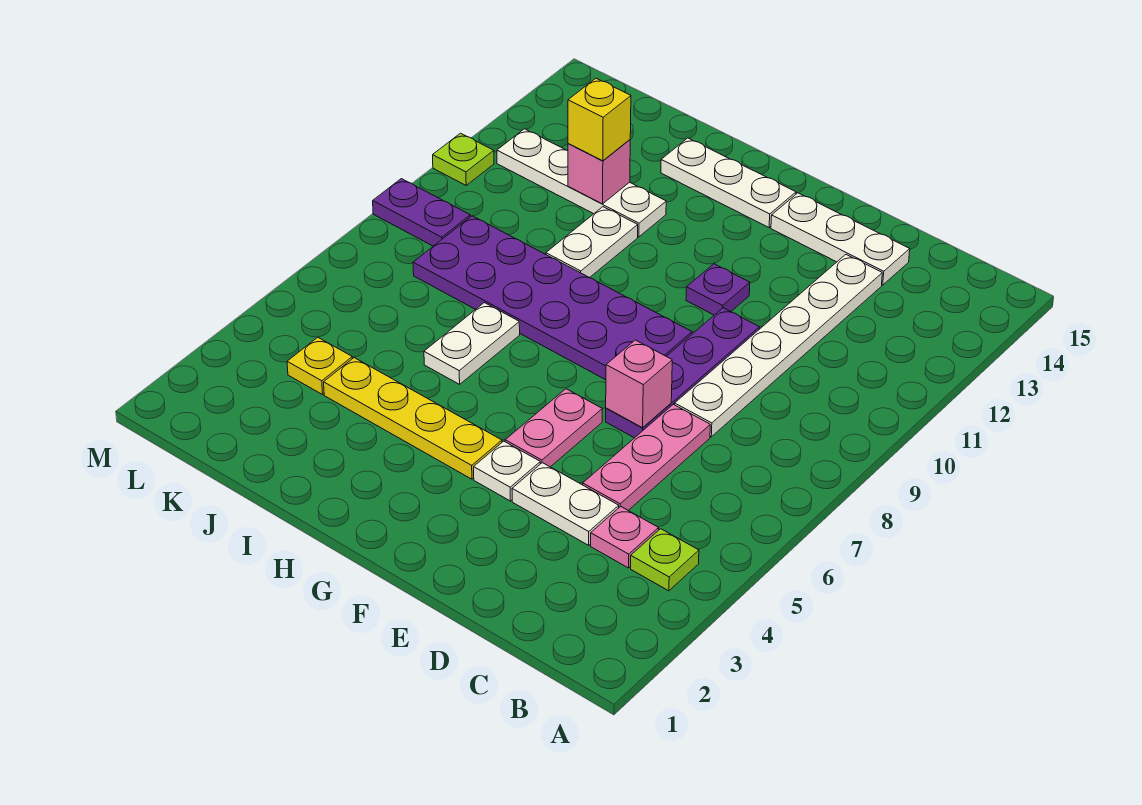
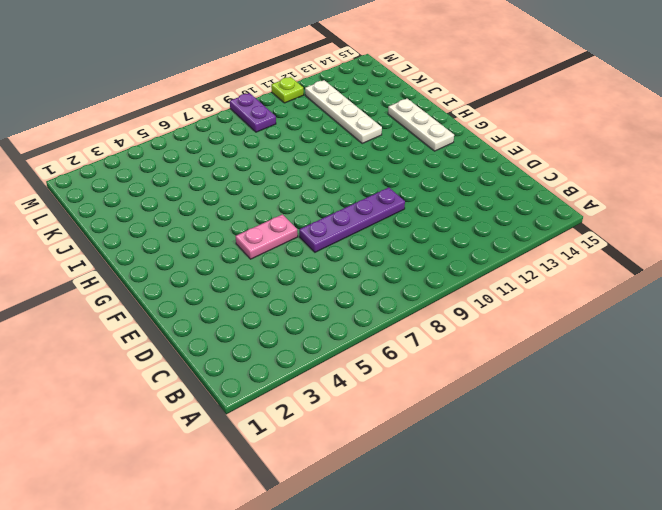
none -> lime 1x1 plate [631,529,699,591]
none -> pink 1x1 plate [591,506,659,568]
none -> white 1x2 plate [512,463,619,545]

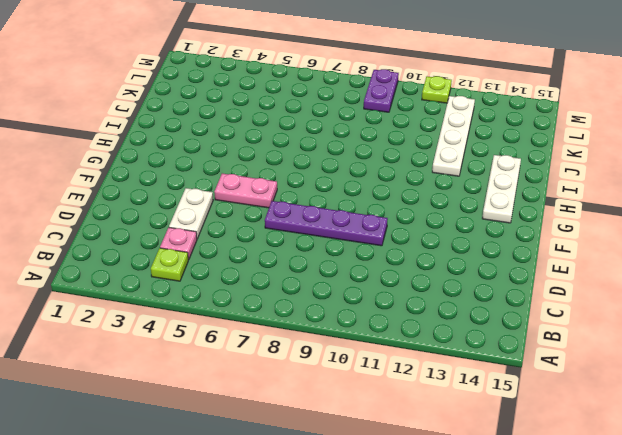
none -> pink 1x3 plate [583,404,710,510]
none -> white 1x6 plate [675,255,882,437]
none -> white 1x3 plate [771,193,910,285]

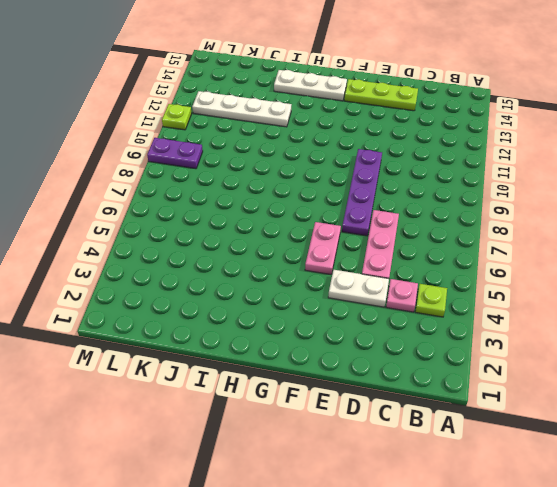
lime 1x3 plate [344,79,418,111] -> white 1x3 plate [771,193,910,285]
none -> white 1x6 plate [675,255,882,437]
none -> white 1x1 plate [474,441,540,501]
none -> purple 2x6 plate [413,216,692,380]

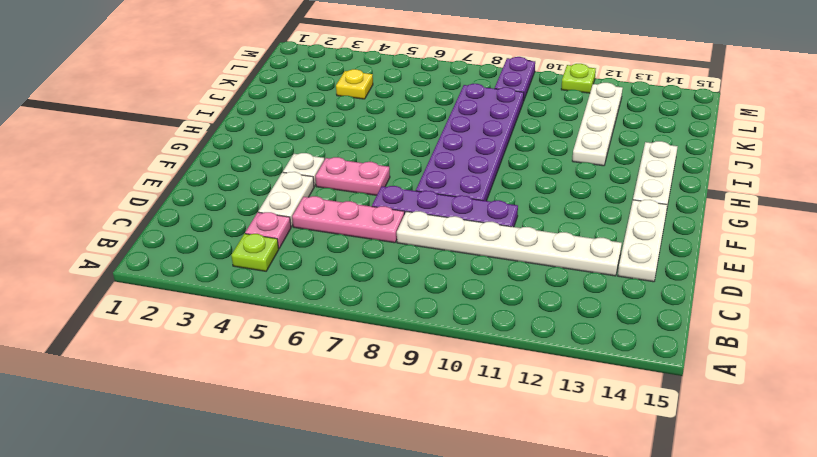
none -> purple 1x1 plate [686,264,750,315]
none -> yellow 1x4 plate [324,358,502,479]
none -> white 1x2 plate [424,303,520,384]

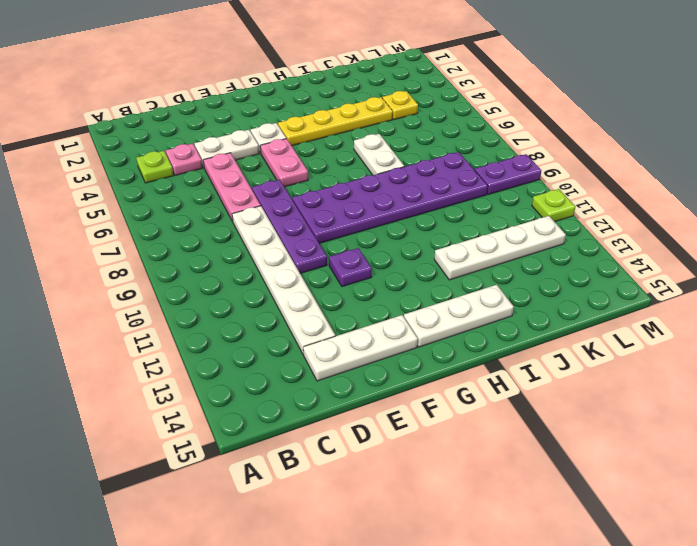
none -> white 1x2 plate [546,207,638,278]
none -> pink 1x1 brick [606,340,672,428]
none -> pink 1x1 brick [568,140,630,204]

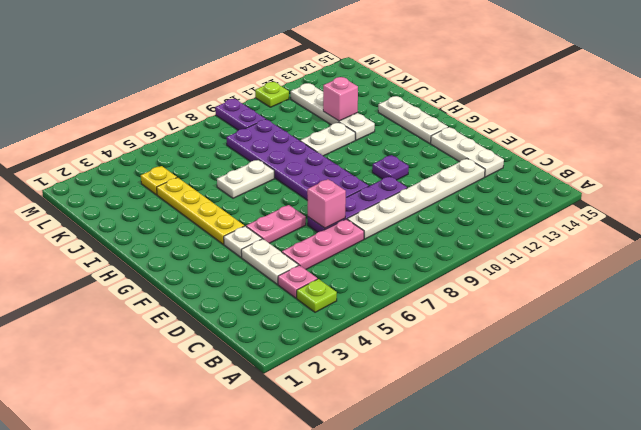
none -> yellow 1x1 brick [568,78,631,161]

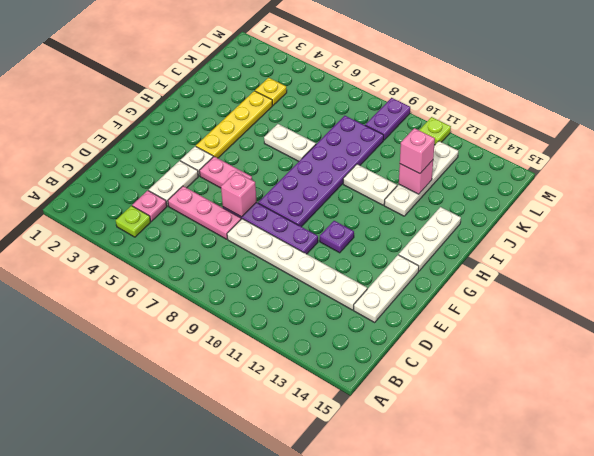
pink 1x1 brick [400,128,435,174] -> yellow 1x1 brick [568,78,631,161]

